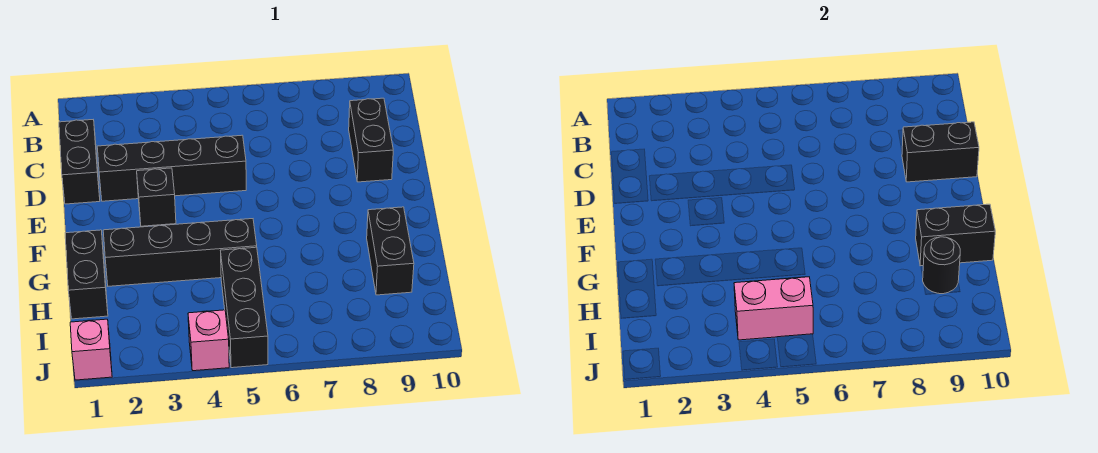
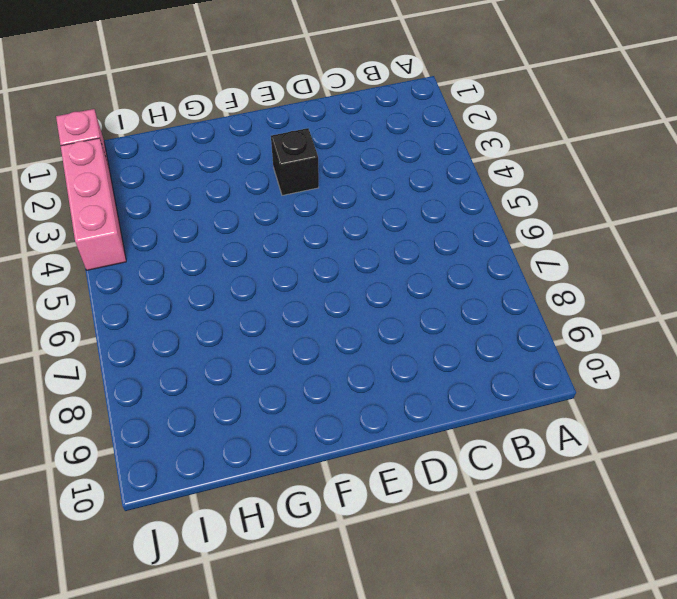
pink 1x3 brick [61,138,126,270] -> pink 1x1 brick [188,310,229,371]
none -> black 1x2 brick [59,120,100,204]
none -> black 1x2 brick [349,98,393,182]
none -> black 1x4 brick [97,135,246,201]

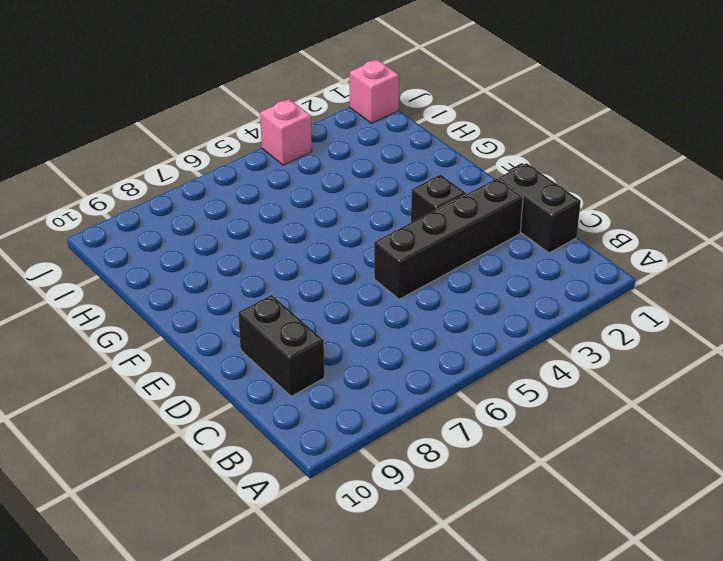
none -> black 1x2 brick [65,230,108,319]
none -> black 1x4 brick [103,219,257,286]
none -> black 1x2 brick [367,207,414,295]

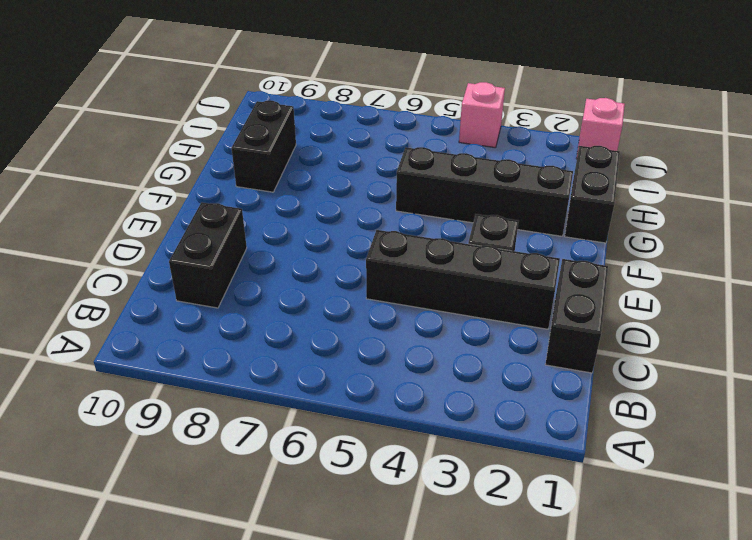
none -> black 1x3 brick [220,247,268,368]
none -> black 1x2 brick [902,122,979,182]
none -> black 1x2 brick [916,204,995,266]

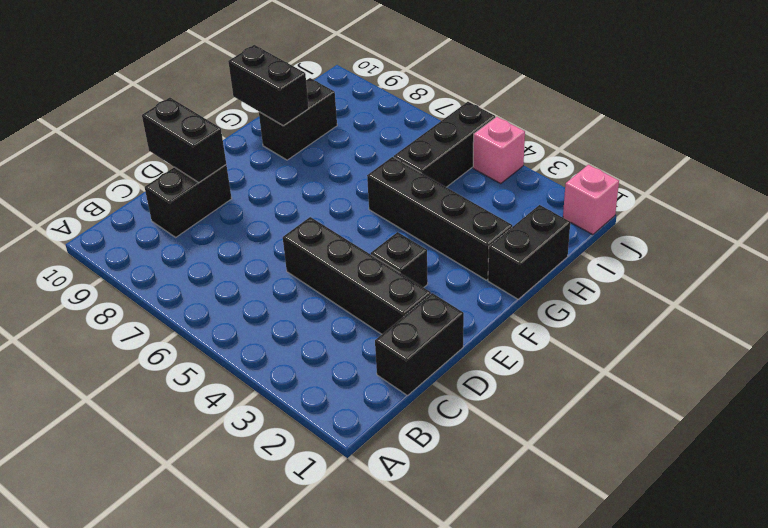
none -> black 1x1 round brick [923,237,960,294]
none -> pink 1x2 brick [734,277,813,340]

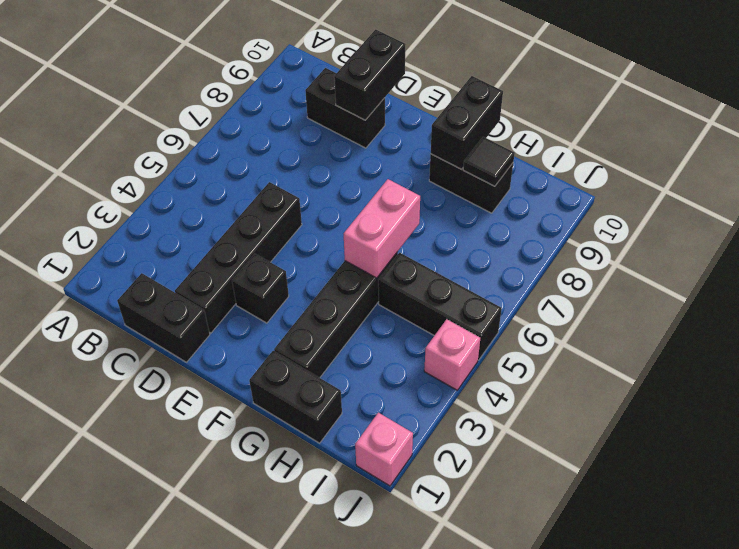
pink 1x2 brick [344,179,420,278] -> pink 1x2 brick moved to [734,277,813,340]
black 1x1 tile [463,137,515,186] -> black 1x1 round brick [923,237,960,294]

